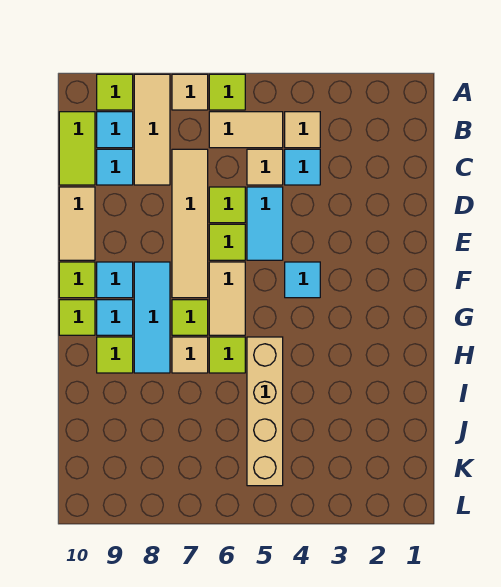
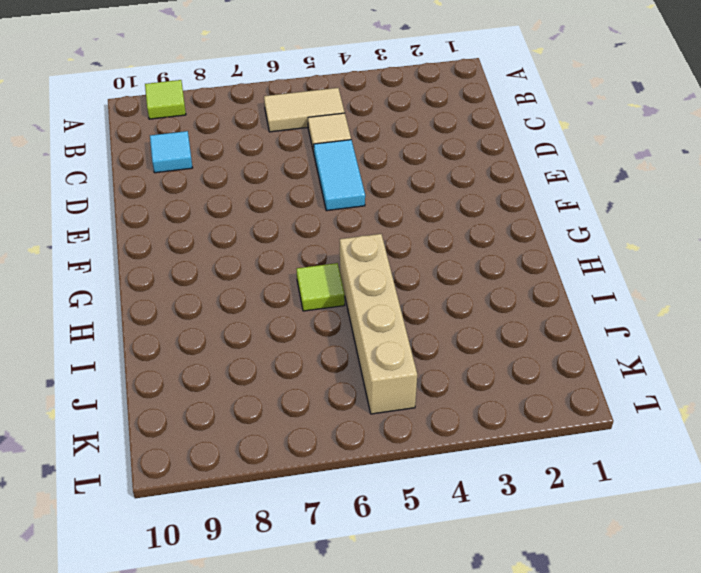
none -> lime 1x1 tile [209,74,245,110]
none -> tan 1x1 tile [172,74,208,110]
none -> tan 1x3 tile [134,74,170,185]

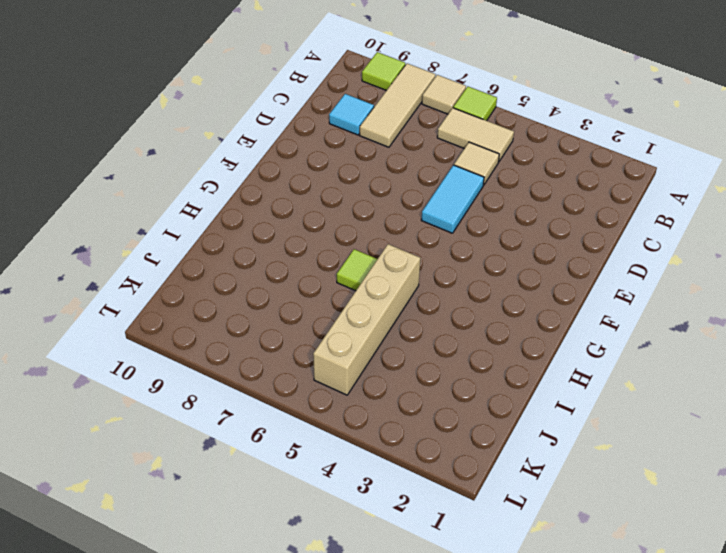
none -> tan 1x1 tile [285,112,320,148]
none -> cyan 1x1 tile [97,112,133,148]
none -> lime 1x2 tile [59,112,95,185]

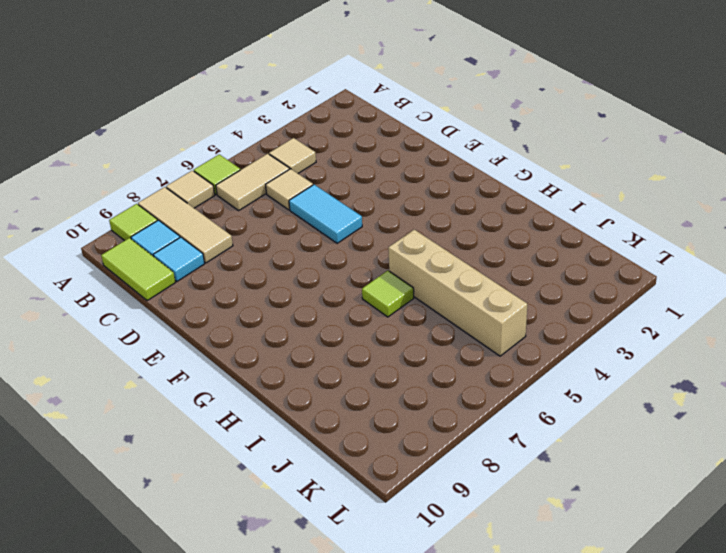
none -> cyan 1x1 tile [285,149,320,185]
none -> tan 1x4 tile [172,149,208,298]
none -> lime 1x1 tile [209,187,245,223]

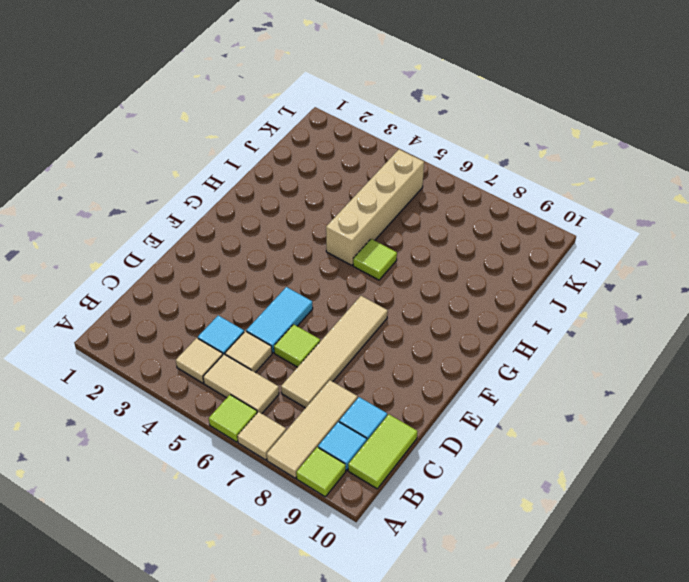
none -> tan 1x2 tile [59,187,95,260]
none -> lime 1x1 tile [209,224,245,260]
none -> cyan 1x1 tile [285,262,320,298]

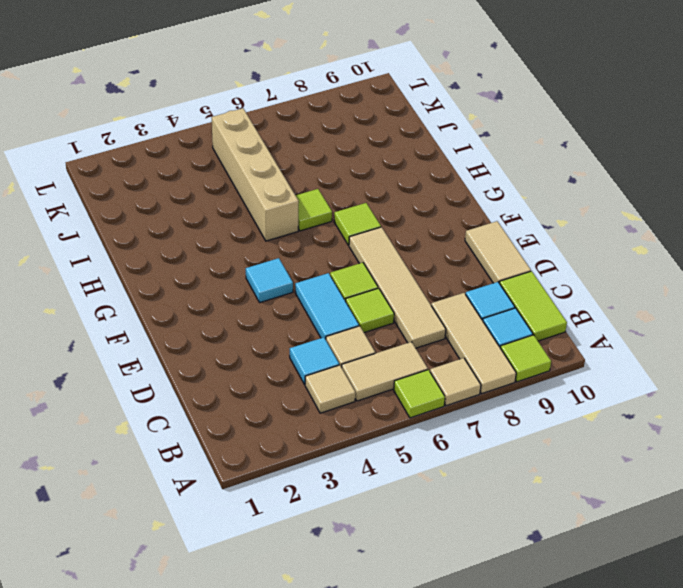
none -> tan 1x2 tile [209,262,245,335]
none -> cyan 1x3 tile [134,262,170,373]
none -> cyan 1x1 tile [97,262,133,298]

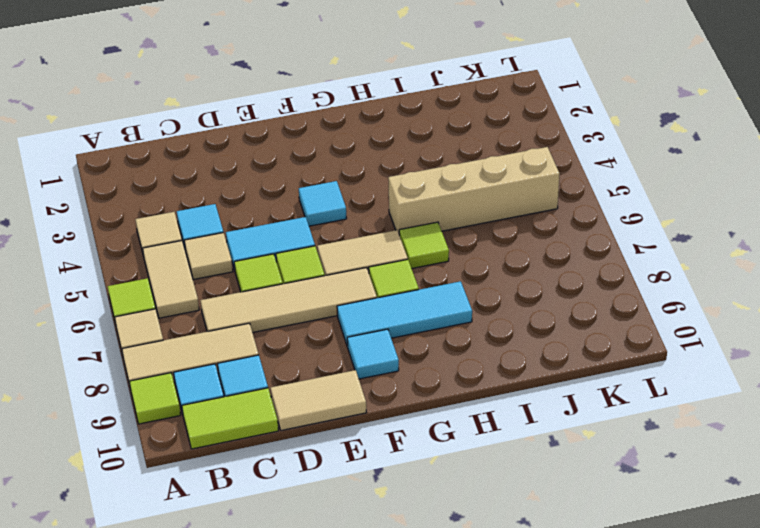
none -> lime 1x1 tile [59,262,95,298]
none -> cyan 1x1 tile [97,300,133,335]
none -> lime 1x1 tile [59,300,95,335]

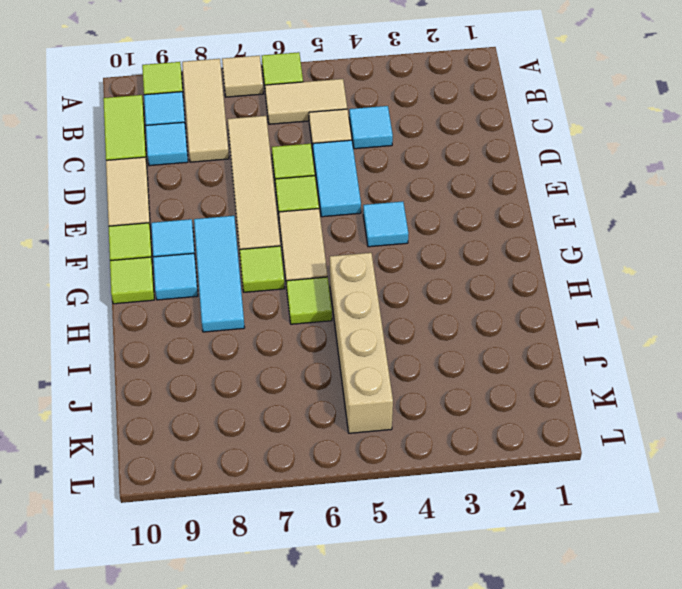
none -> tan 1x1 tile [285,112,320,148]
none -> tan 1x1 tile [172,337,208,373]
none -> lime 1x1 tile [97,337,133,373]

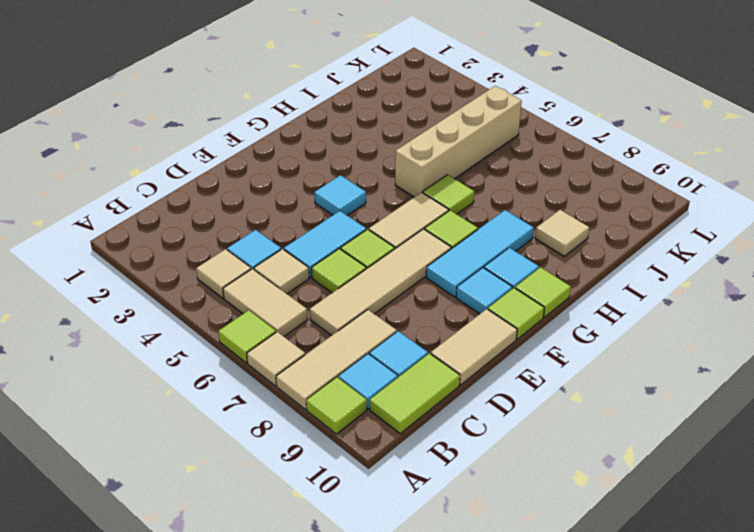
tan 1x1 tile [535,210,589,256] -> tan 1x1 tile moved to [172,337,208,373]
none -> lime 1x1 tile [97,337,133,373]

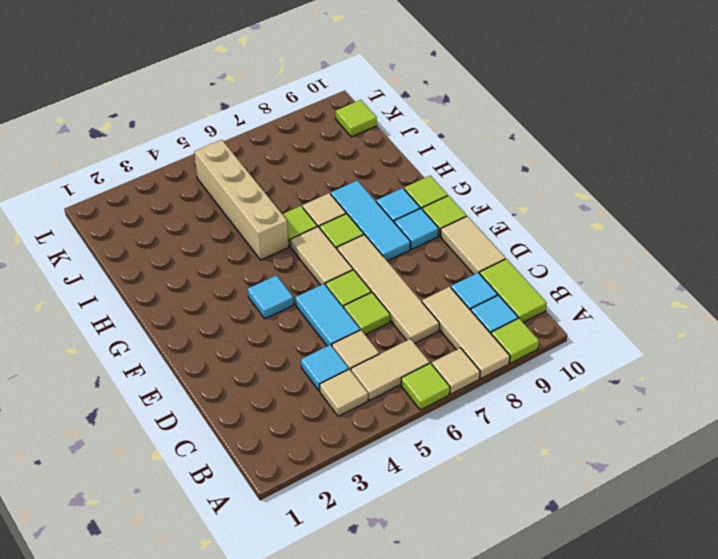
lime 1x1 tile [336,100,377,137] -> lime 1x1 tile moved to [97,337,133,373]

